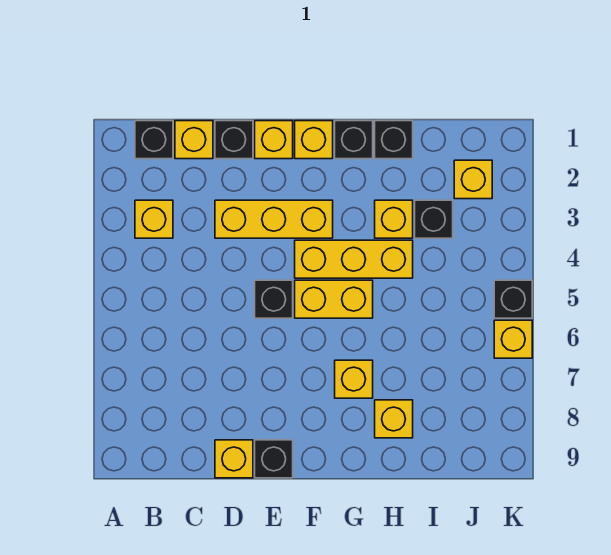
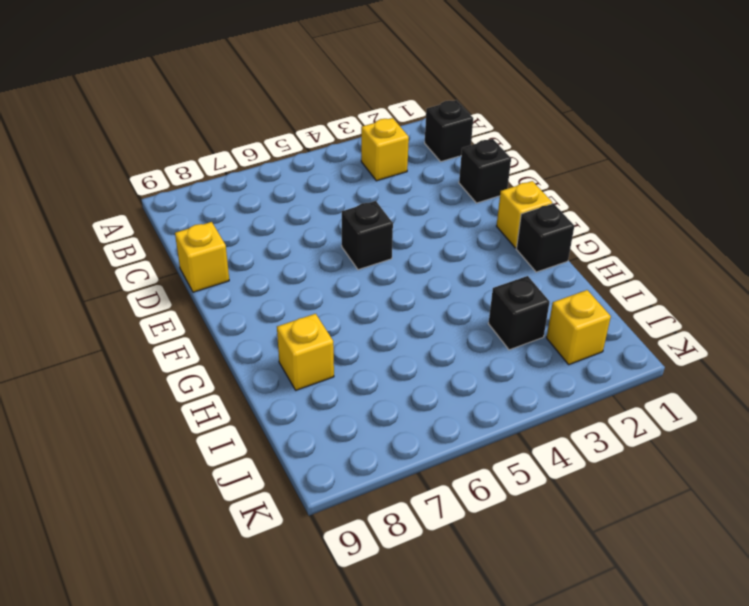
none -> yellow 1x1 brick [175,121,213,159]
none -> yellow 1x3 brick [215,200,333,238]
none -> yellow 1x1 brick [255,121,293,159]

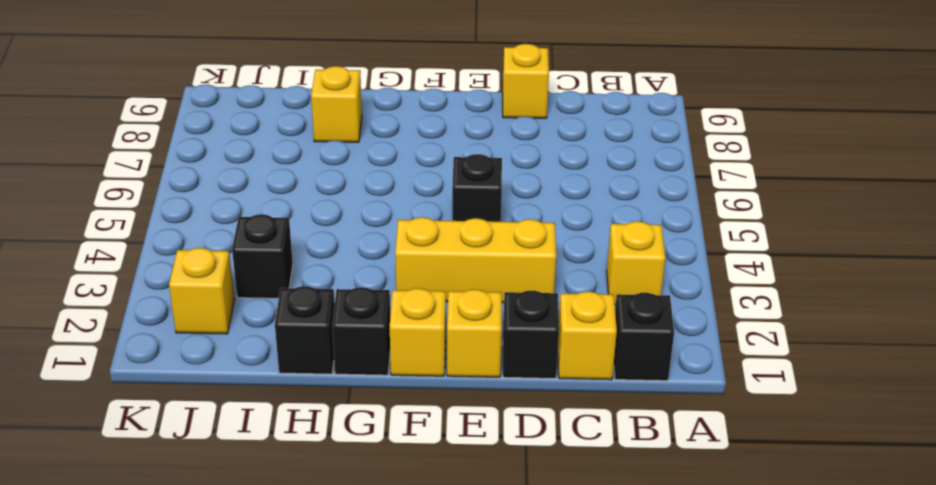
none -> black 1x1 brick [255,440,293,478]
none -> yellow 1x3 brick [295,240,413,278]
none -> yellow 1x2 brick [295,280,373,318]

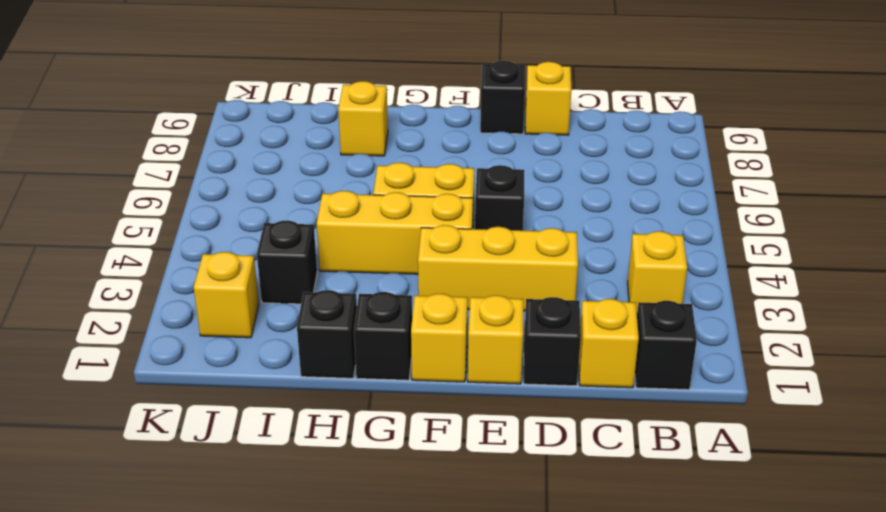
none -> yellow 1x1 brick [335,360,373,398]
none -> yellow 1x1 brick [375,200,413,238]
none -> black 1x1 brick [494,280,532,318]

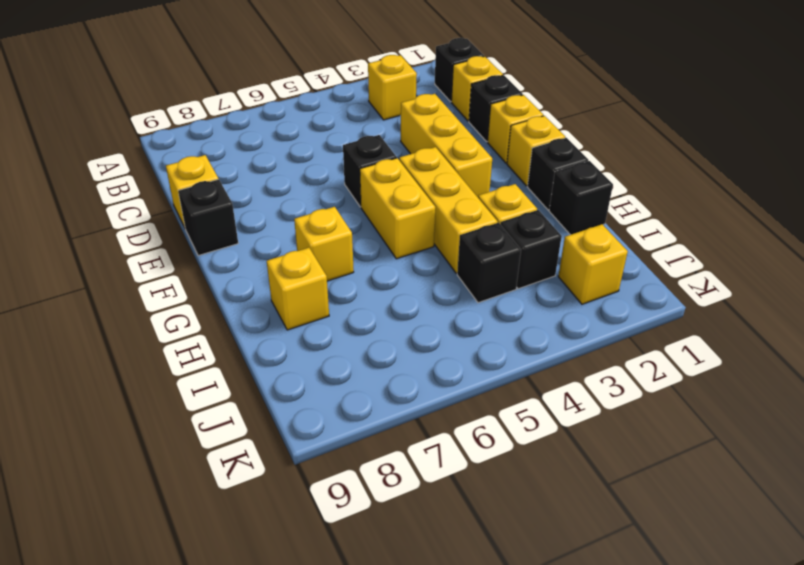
black 1x1 brick [457,223,521,303] -> black 1x1 brick moved to [494,280,532,318]
none -> yellow 1x1 brick [494,320,532,358]

